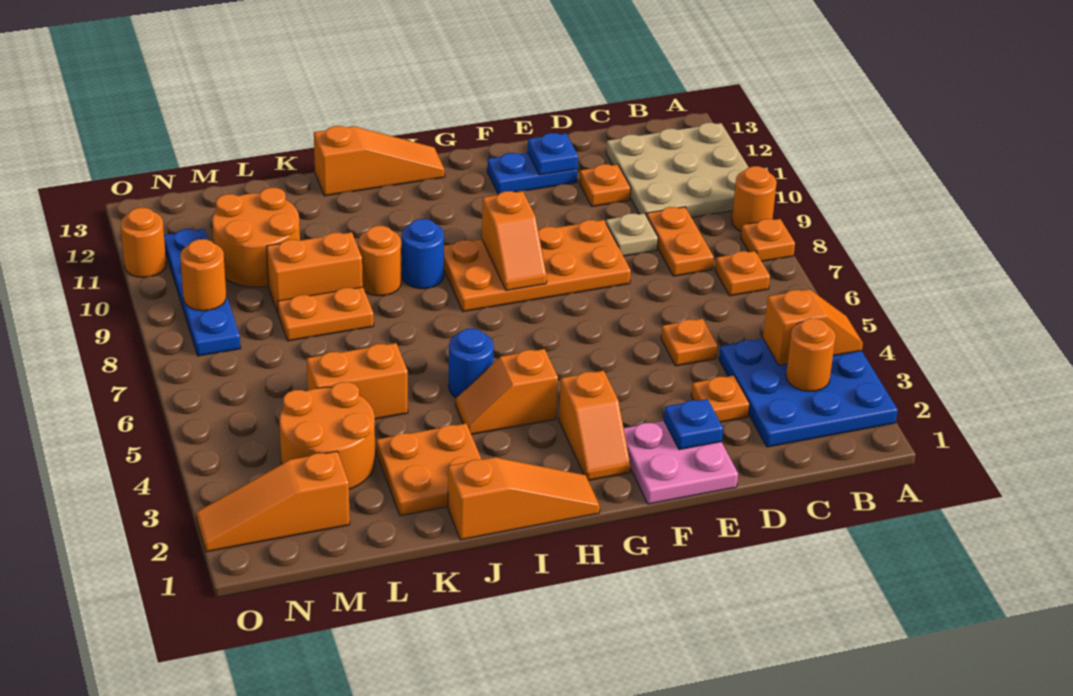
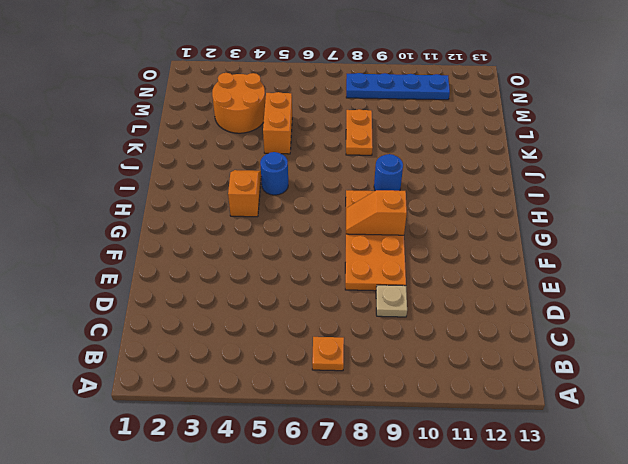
none -> blue 3x3 plate [719,339,898,447]
none -> orange 1x1 plate [741,219,795,261]
none -> orange 1x1 round brick [732,166,777,231]
none -> tan 3x3 plate [606,123,749,217]

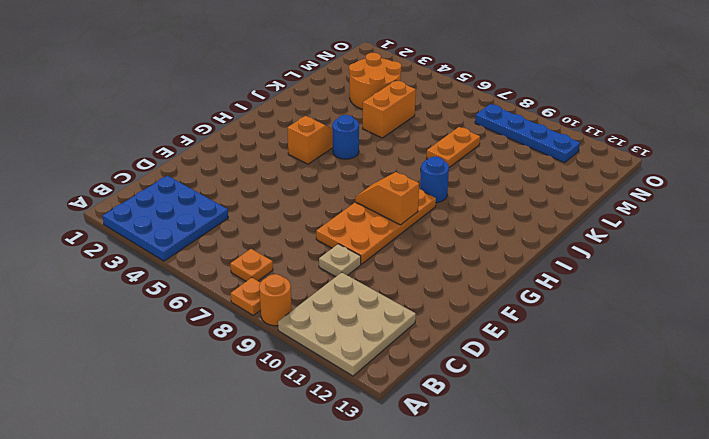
none -> orange 1x2 plate [647,207,714,276]
none -> orange 1x1 plate [691,376,749,422]
none -> orange 1x1 plate [661,319,717,366]
none -> orange 1x1 plate [579,164,631,206]

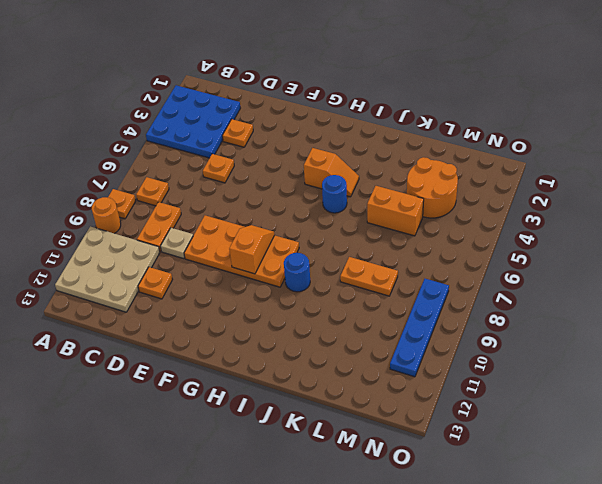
none -> pink 2x2 plate [624,421,738,504]
none -> blue 1x2 plate [487,153,577,194]
none -> orange 1x2 slope [559,371,631,480]
none -> orange 1x3 slope [448,457,600,540]

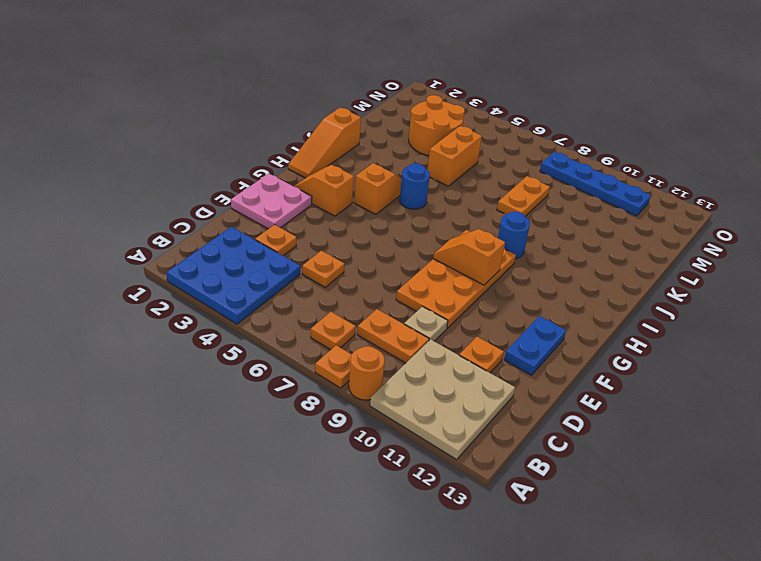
none -> orange 1x3 slope [314,126,445,196]
none -> orange 2x2 plate [376,423,482,516]
none -> orange 1x1 round brick [358,226,401,296]
none -> orange 1x2 brick [267,232,363,313]

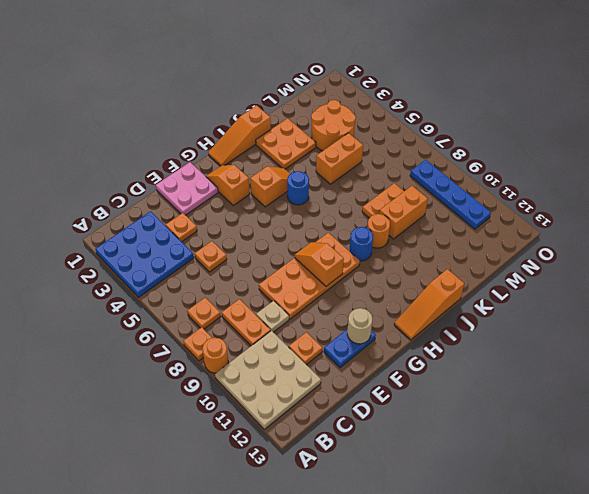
tan 1x1 round brick [347,308,372,344] -> none
none -> orange 2x2 round brick [212,188,300,287]
none -> orange 1x3 slope [196,451,350,552]
none -> orange 1x1 round brick [121,208,166,278]
none -> orange 1x2 slope [763,289,863,365]

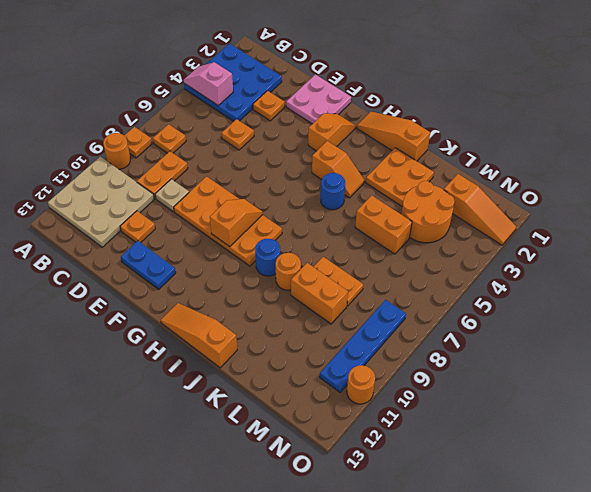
pink 1x2 slope [184,62,233,106] -> orange 1x2 slope [763,289,863,365]
none -> orange 2x2 round brick [212,188,300,287]
none -> orange 1x1 round brick [786,318,836,391]
none -> blue 1x1 plate [664,399,723,450]
none -> blue 1x1 plate [528,133,578,175]

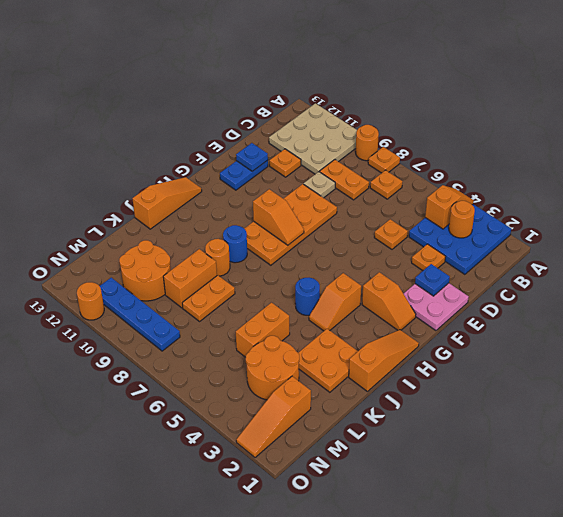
none -> orange 1x1 round brick [180,239,226,311]

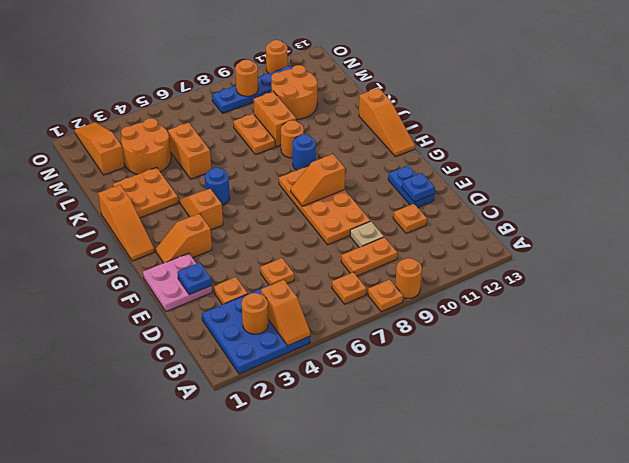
none -> tan 3x3 plate [606,123,749,217]

